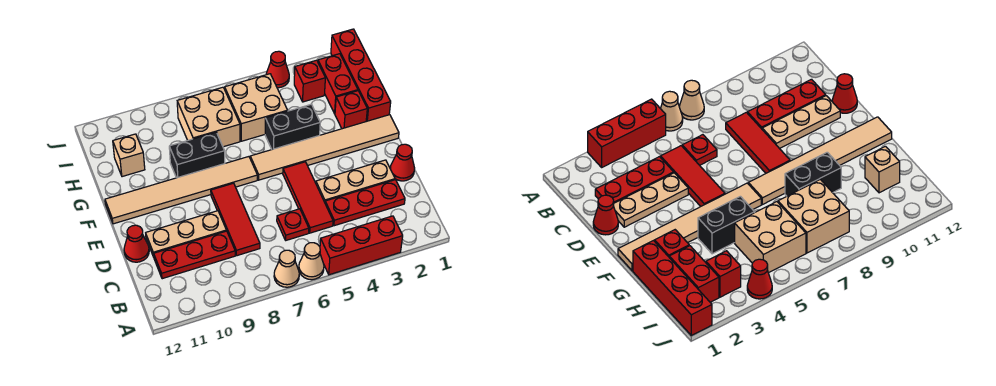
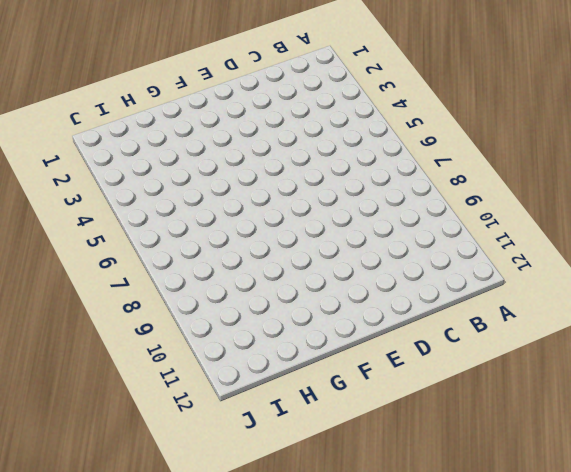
none -> red 1x3 brick [320,216,403,275]
none -> tan 1x1 cone [299,243,324,280]
none -> tan 1x1 cone [274,250,299,287]

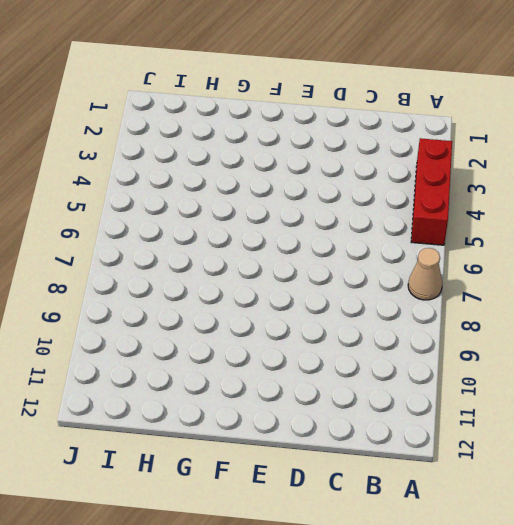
none -> tan 1x1 cone [299,243,324,280]
none -> red 1x3 plate [325,180,405,226]
none -> red 1x3 tile [283,162,333,233]

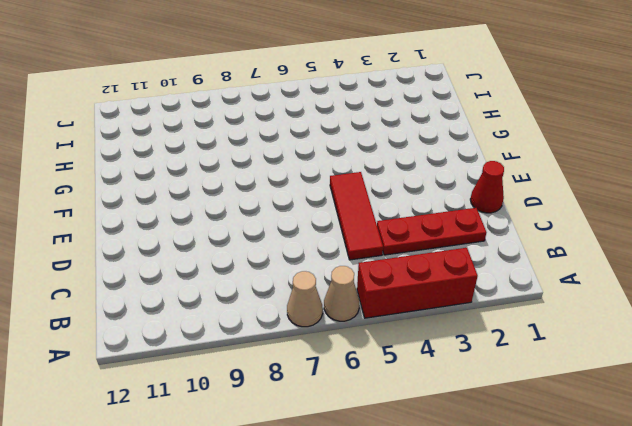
none -> red 1x1 plate [277,209,309,240]
none -> red 1x3 tile [211,183,260,256]
none -> red 1x3 plate [154,231,235,279]

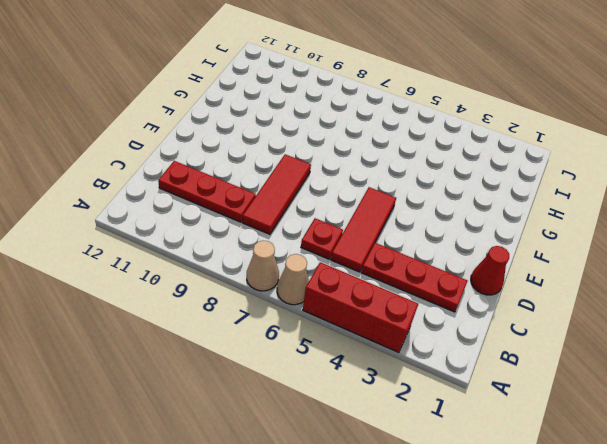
none -> tan 1x3 plate [316,160,395,202]
none -> tan 1x3 plate [146,211,226,257]
none -> red 1x1 cone [124,225,149,262]

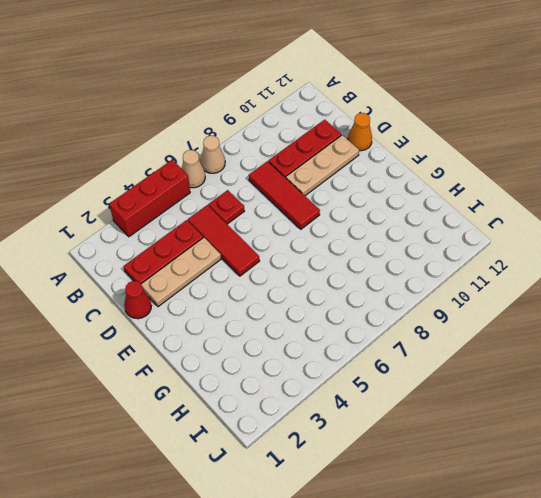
orange 1x1 cone [348,113,372,151] -> red 1x1 cone [124,225,149,262]
none -> tan 1x6 tile [250,115,399,180]
none -> tan 1x6 tile [105,157,257,224]
none -> red 1x4 brick [331,29,391,121]

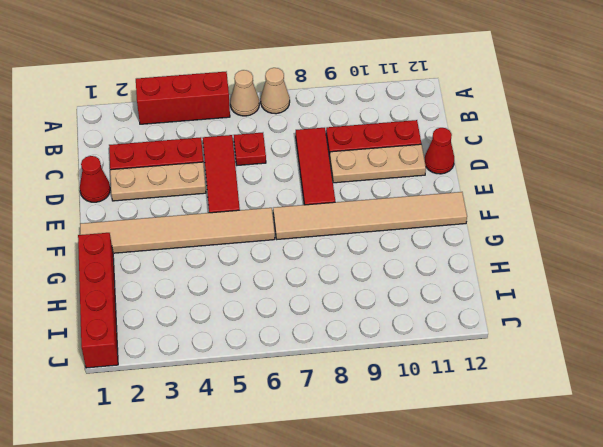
none -> red 1x1 brick [335,91,367,129]
none -> black 1x2 brick [265,104,320,149]
none -> black 1x2 brick [169,132,225,178]

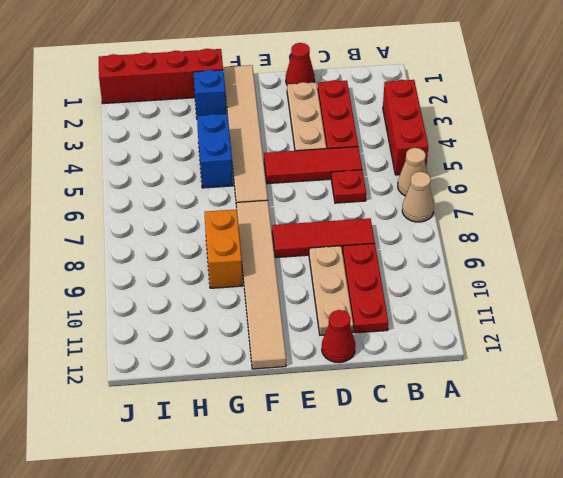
blue 1x1 brick [193,70,226,118] -> red 1x1 brick [335,91,367,129]
blue 1x2 brick [197,114,233,188] -> black 1x2 brick [265,104,320,149]
orange 1x2 brick [204,209,242,288] -> black 1x2 brick [169,132,225,178]
none -> red 1x2 brick [318,54,358,114]
none -> tan 2x2 brick [225,74,288,141]
none -> tan 2x2 brick [177,87,240,147]

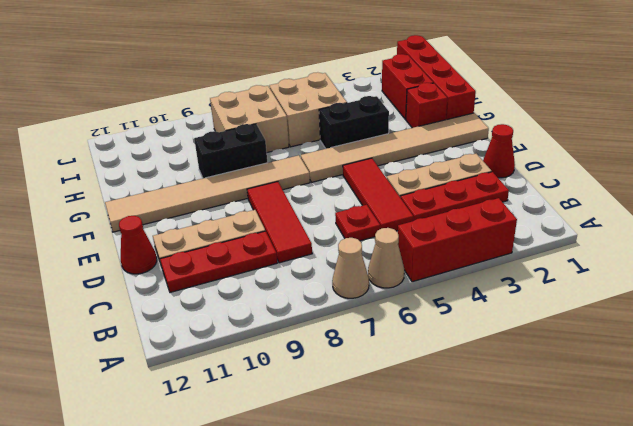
none -> tan 1x1 brick [113,134,145,177]
none -> red 1x1 brick [294,60,325,102]
none -> red 1x1 cone [266,51,289,88]

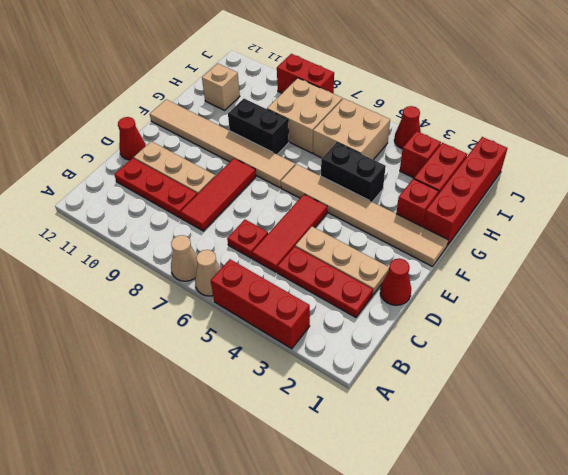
red 1x2 brick [277,54,334,94] -> none

